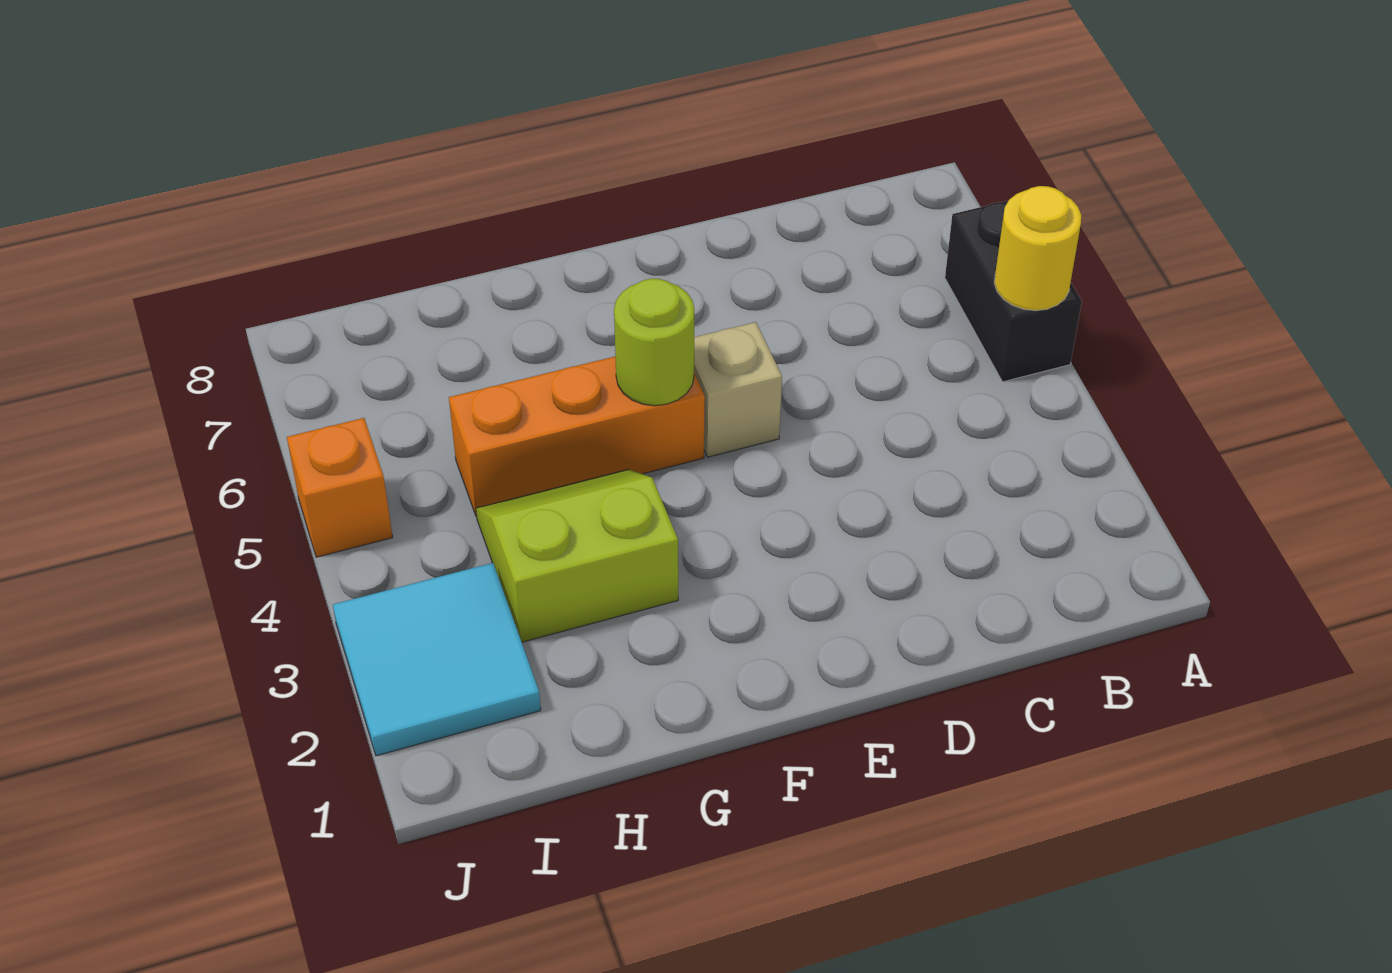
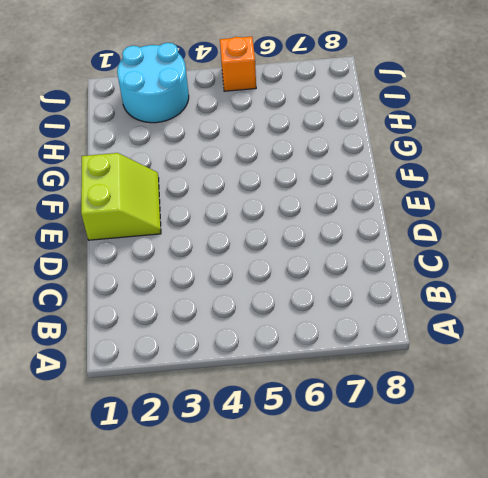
lime 2x2 slope [81,153,161,240] -> lime 2x2 slope moved to [476,469,678,642]
cyan 2x2 round brick [117,43,189,123] -> cyan 2x2 tile [333,563,541,756]
none -> black 1x2 brick [945,201,1082,382]
none -> tan 1x1 brick [694,322,782,457]

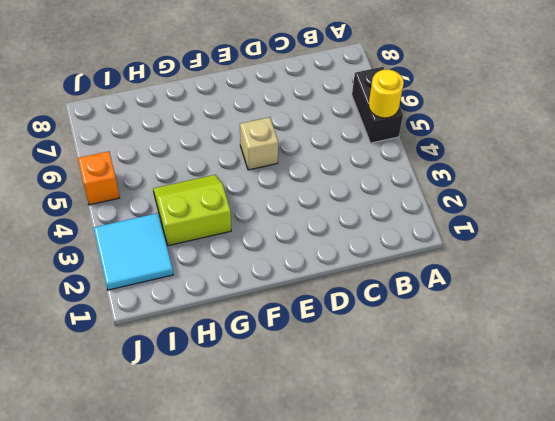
none -> orange 1x3 brick [449,357,705,516]
none -> lime 1x1 round brick [614,279,694,406]

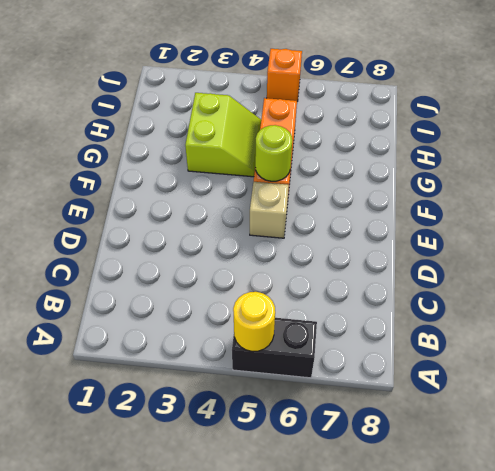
none -> cyan 2x2 tile [333,563,541,756]

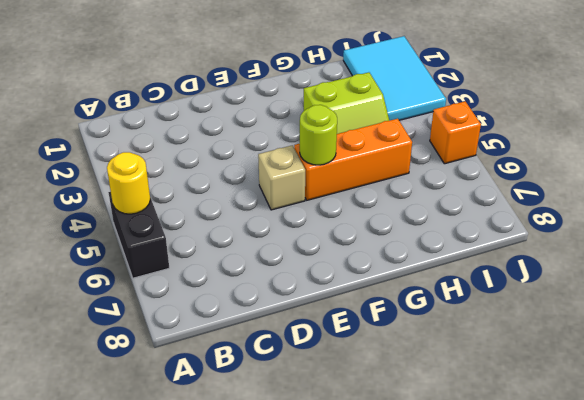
cyan 2x3 tile [343,36,446,121] -> cyan 2x2 tile [333,563,541,756]

